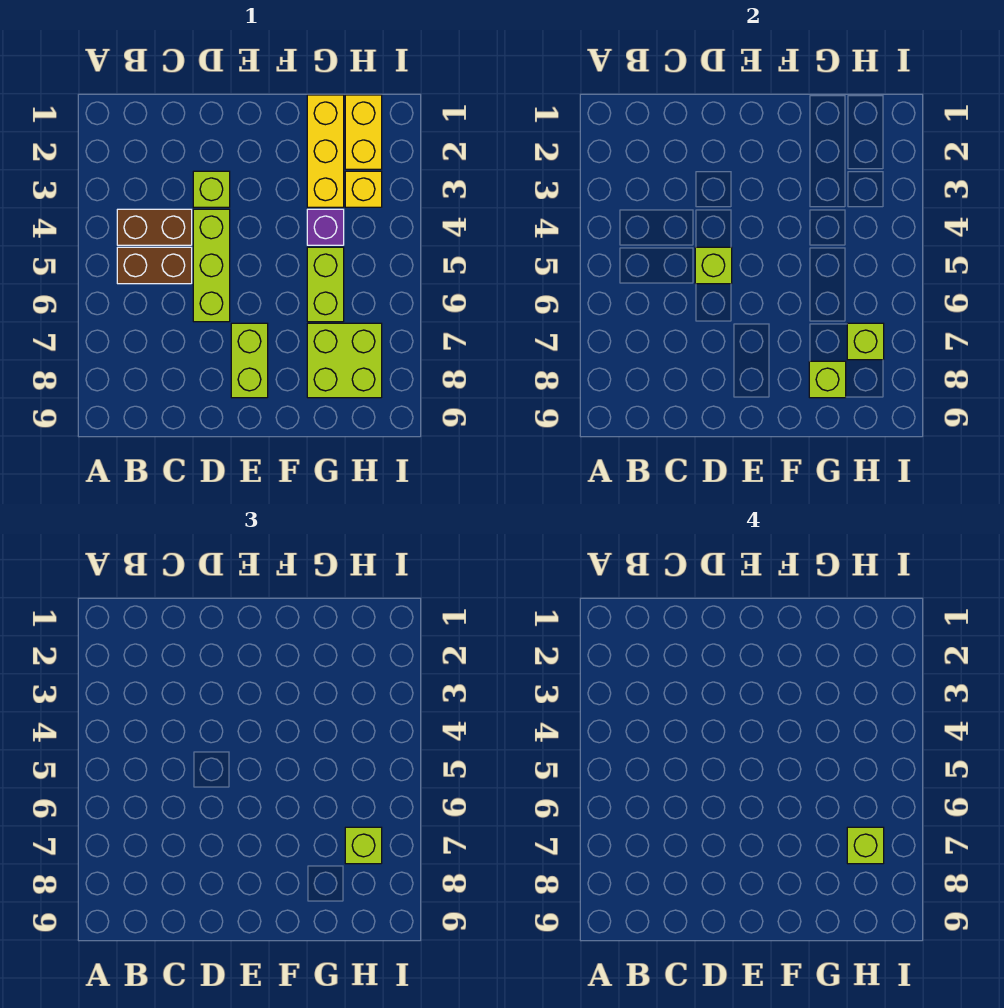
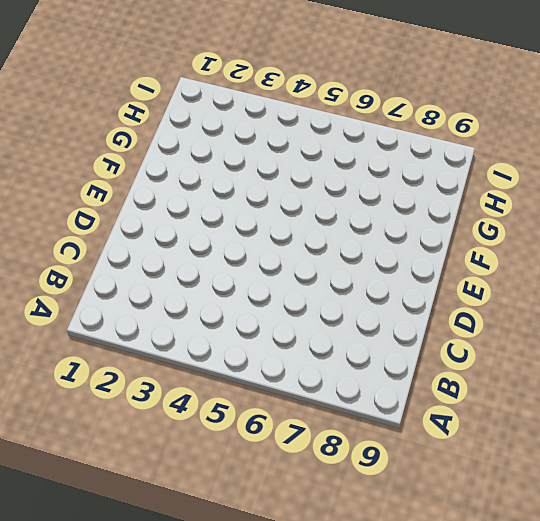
none -> brown 1x2 brick [117,209,192,245]
none -> brown 1x2 brick [117,247,192,284]
none -> lime 1x1 brick [193,171,230,207]

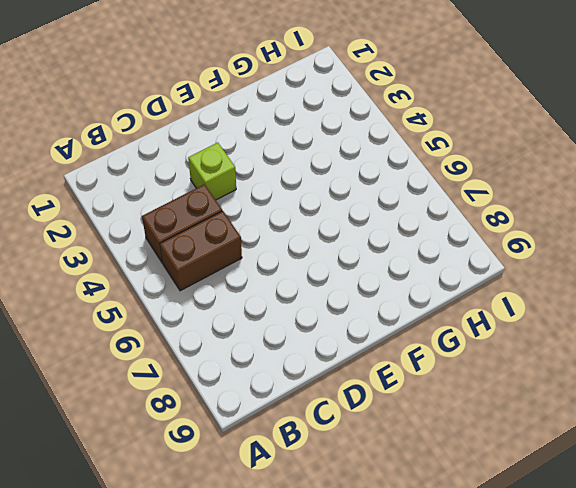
none -> lime 1x3 brick [193,209,230,322]
none -> lime 1x2 brick [231,323,268,398]
none -> yellow 1x3 brick [307,95,344,207]

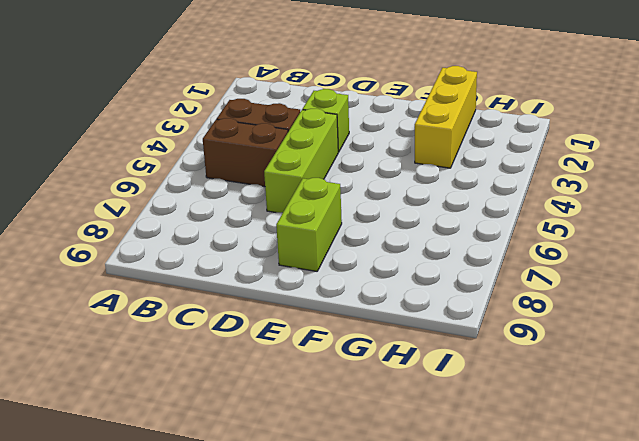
none -> purple 1x1 brick [307,209,344,245]
none -> lime 1x2 brick [307,247,344,322]
none -> lime 2x2 brick [307,323,382,398]

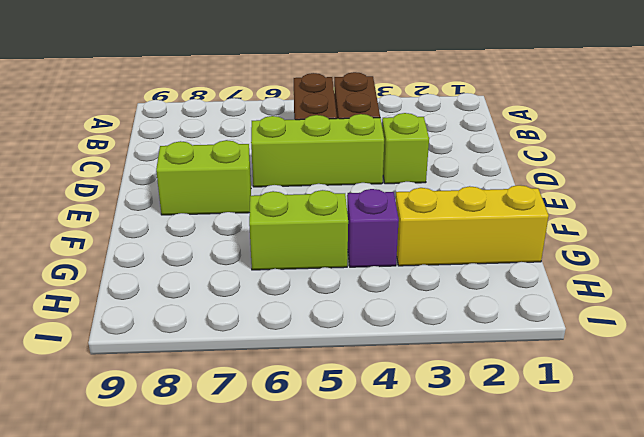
none -> lime 2x2 brick [307,323,382,398]
none -> yellow 1x2 brick [345,95,382,169]
none -> yellow 1x1 brick [345,171,382,207]

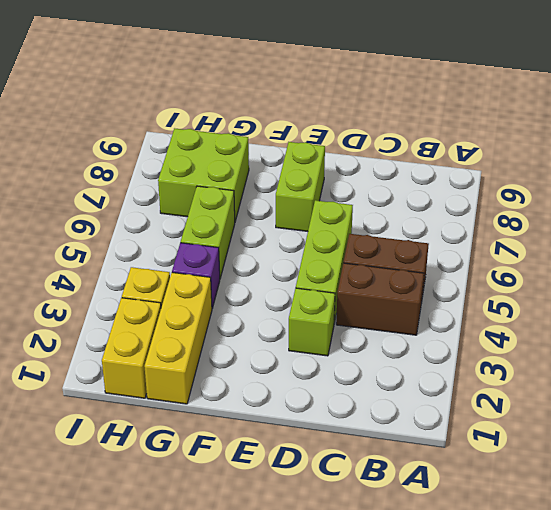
none -> lime 1x1 brick [695,247,732,284]
none -> lime 1x1 brick [809,361,846,398]
none -> lime 1x1 brick [847,323,884,360]

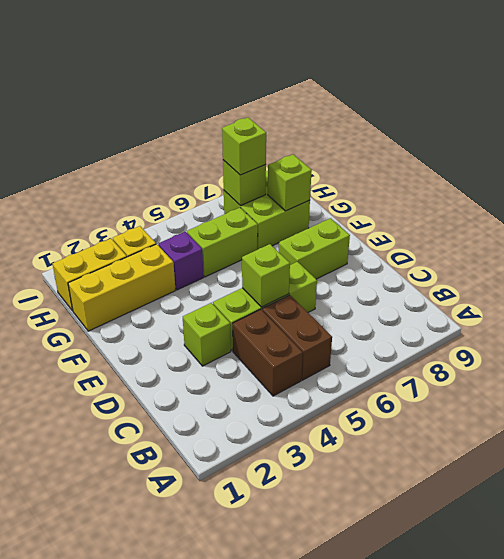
none -> lime 1x1 brick [847,827,884,864]

